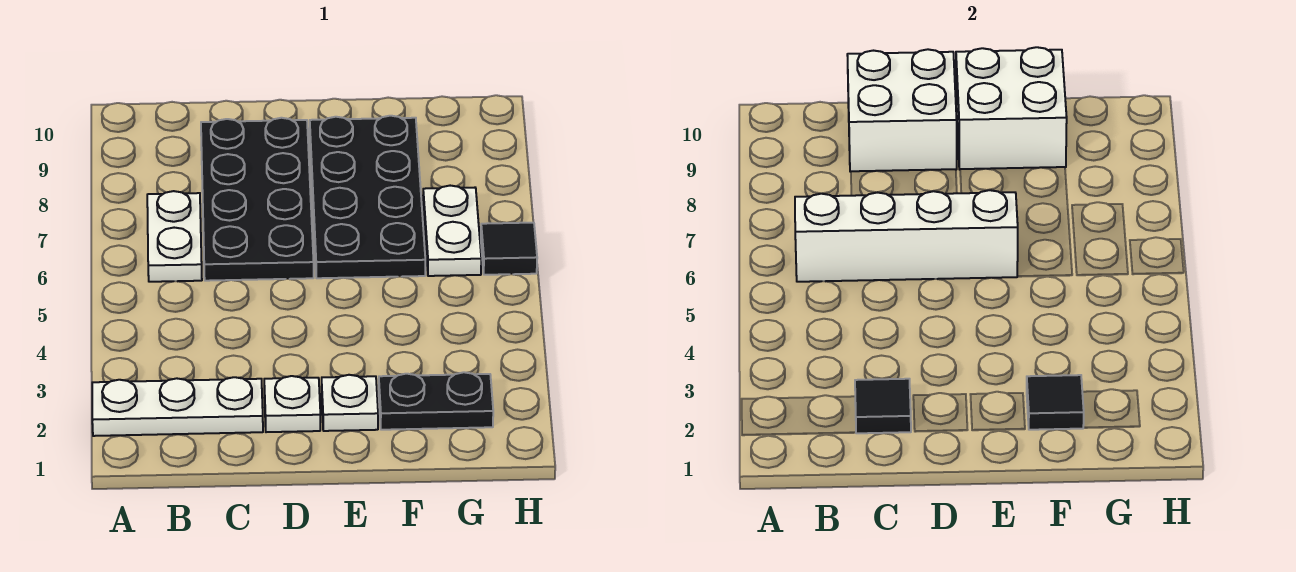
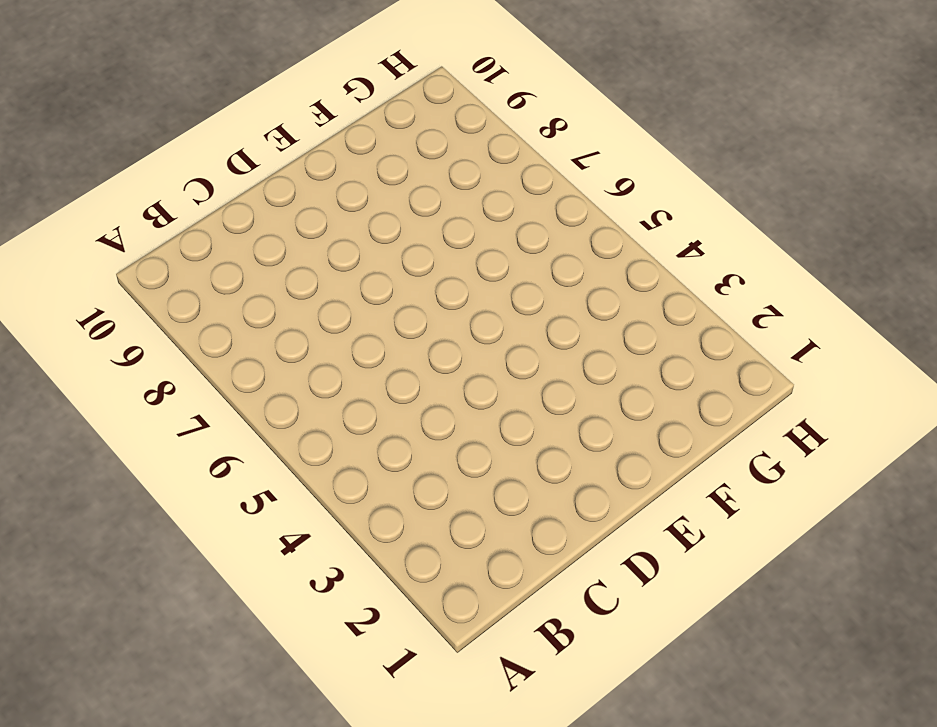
none -> white 1x3 plate [92,377,263,436]
none -> white 1x2 plate [147,191,202,282]
none -> black 2x4 plate [201,118,314,281]

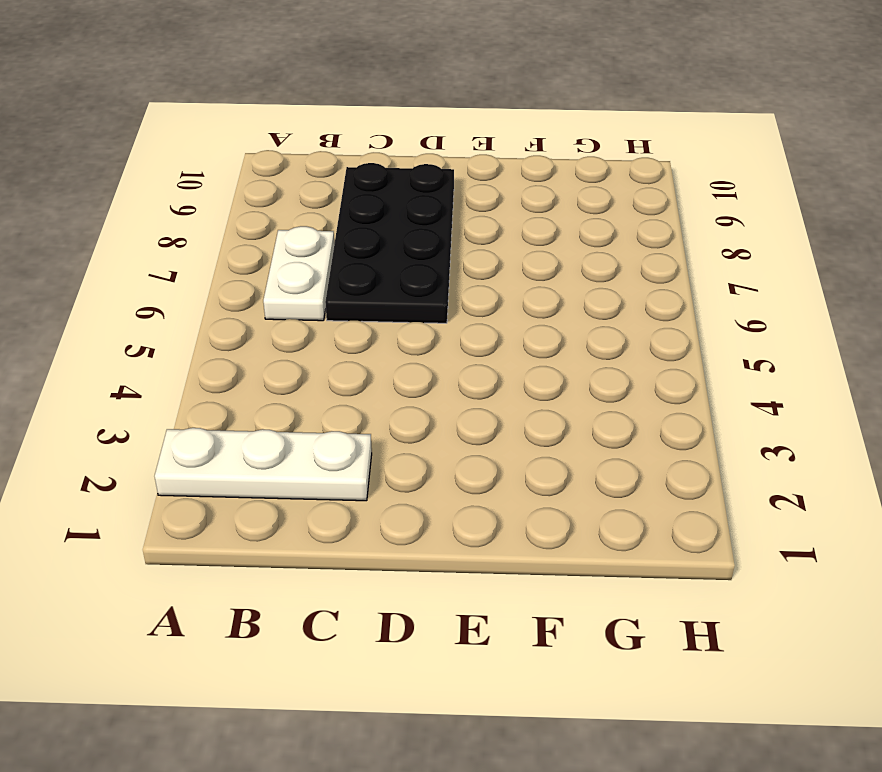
none -> white 1x1 plate [264,376,320,432]
none -> white 1x1 plate [322,375,378,431]
none -> black 2x4 plate [310,116,425,278]

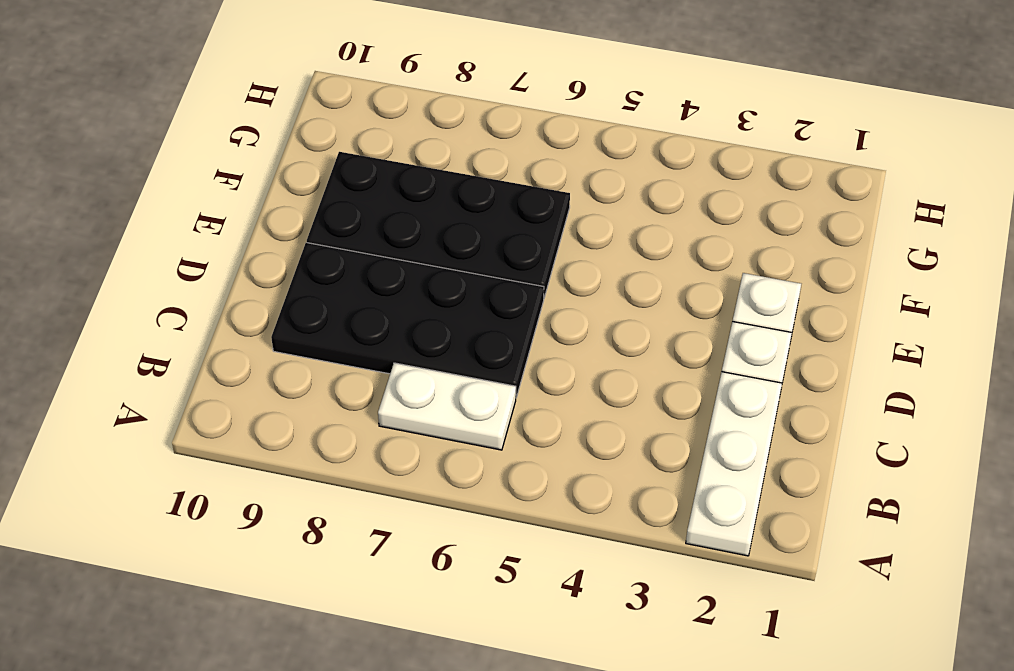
none -> black 1x2 plate [379,372,493,430]
none -> white 1x2 plate [423,186,481,276]
none -> black 1x1 tile [481,223,537,275]

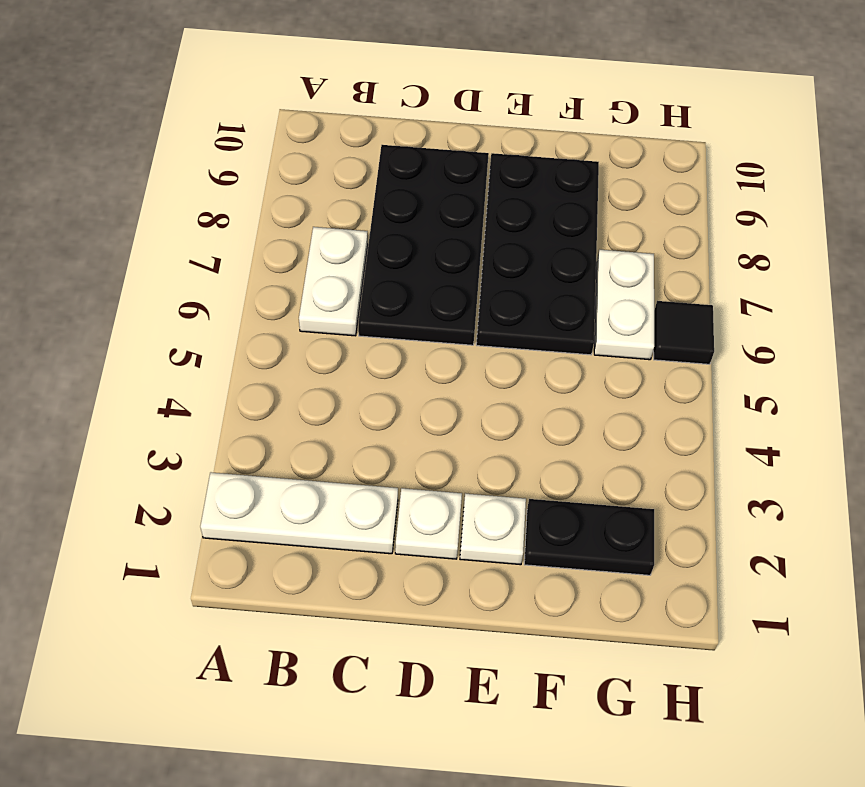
none -> white 1x4 brick [795,190,1018,282]
none -> black 1x1 tile [855,379,911,433]
none -> white 2x2 brick [847,49,957,172]

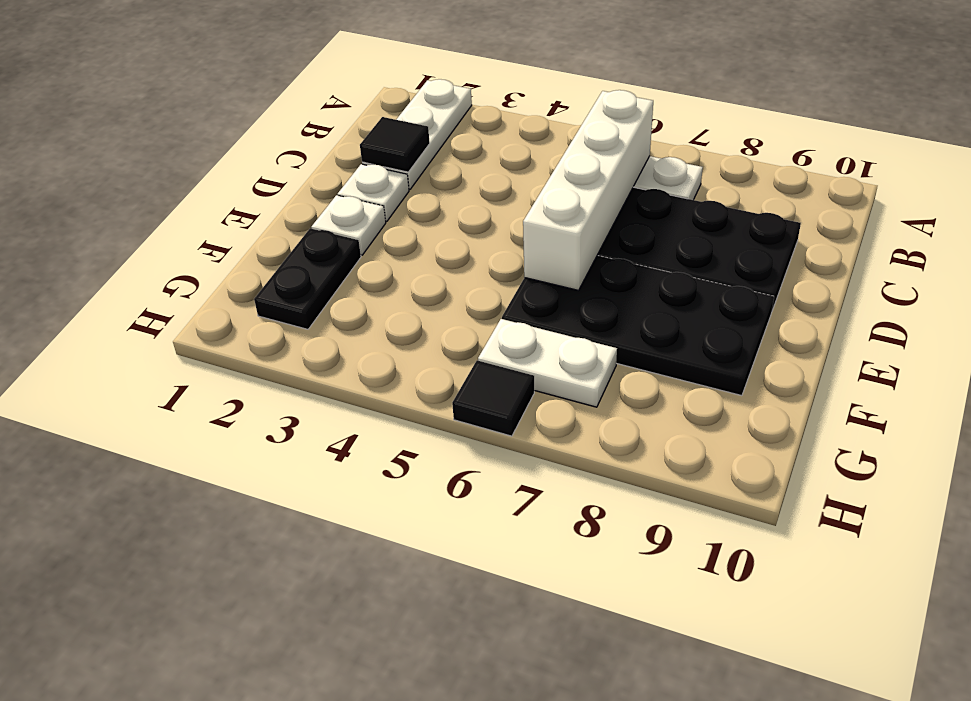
none -> white 2x2 brick [847,49,957,172]
none -> white 2x2 brick [956,47,1067,169]
none -> black 1x1 tile [1027,375,1084,430]

